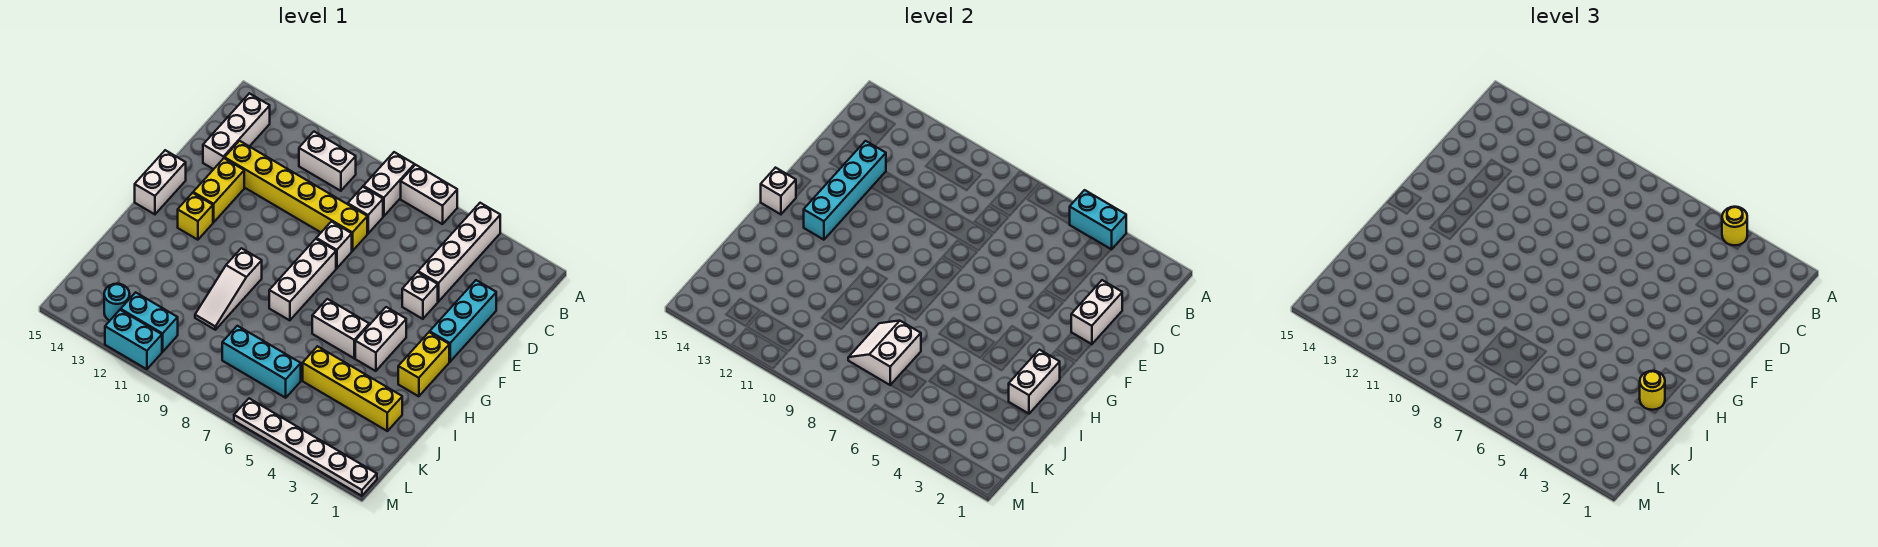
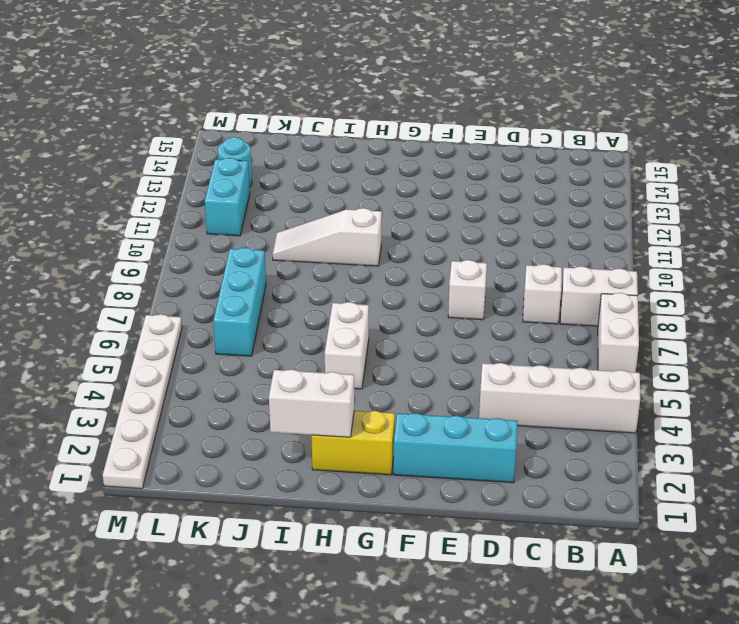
none -> white 1x2 brick [299,132,356,191]
none -> white 1x3 brick [203,93,270,169]
none -> yellow 1x6 brick [225,141,367,251]
none -> white 1x1 brick [402,272,438,319]

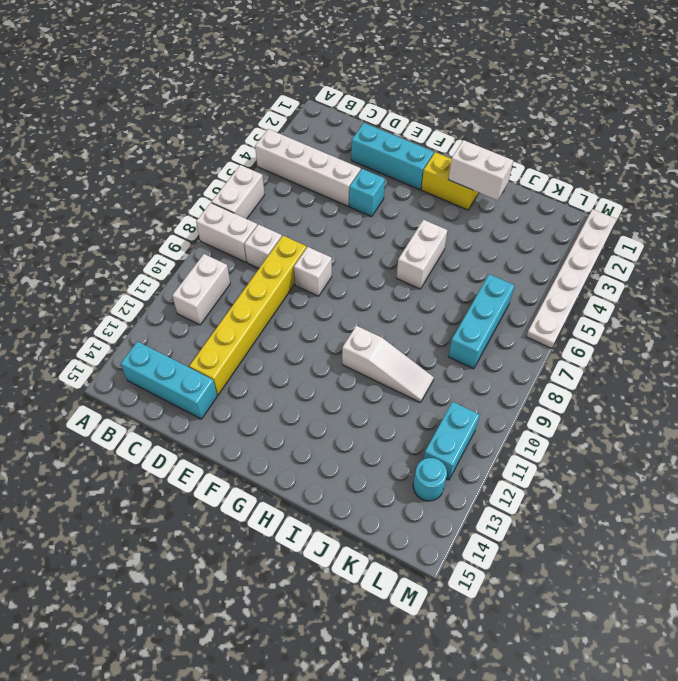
cyan 1x3 brick [121,342,217,419] -> white 1x3 brick [203,93,270,169]
cyan 1x1 brick [349,169,385,217] -> white 1x1 brick [402,272,438,319]
none -> yellow 1x2 brick [193,158,244,222]
none -> white 1x3 brick [269,239,336,320]
none -> white 1x2 brick [135,150,186,214]
none -> white 1x2 brick [355,307,406,371]

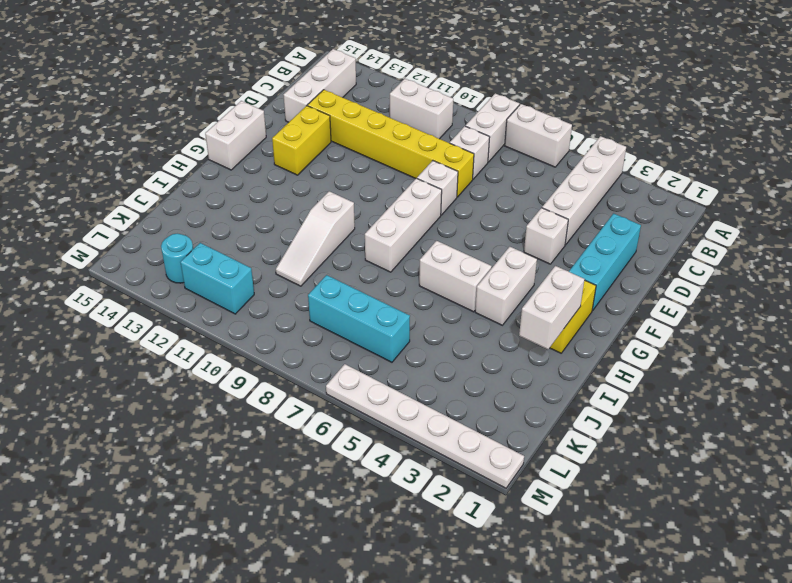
none -> yellow 1x1 brick [178,193,213,240]
none -> yellow 1x4 brick [303,346,402,431]
none -> cyan 1x2 brick [105,310,162,369]
none -> cyan 1x2 brick [1070,190,1126,249]

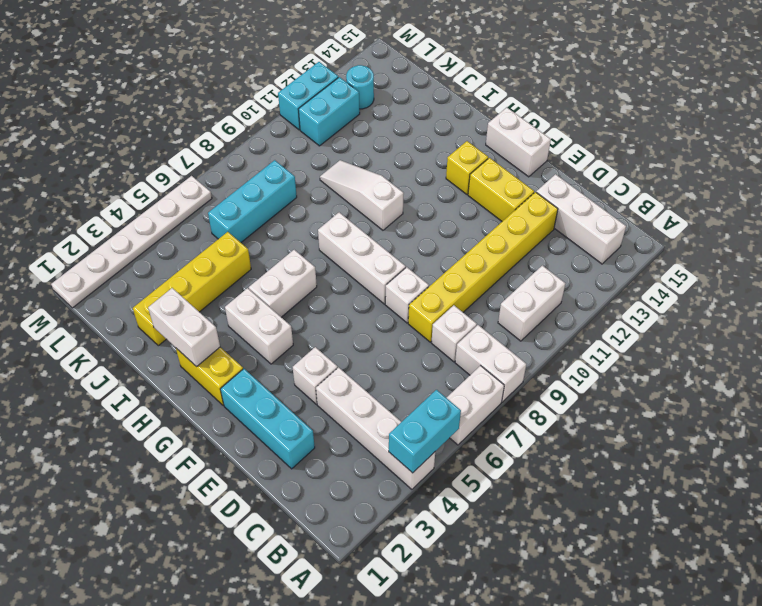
none -> white 1x2 brick [1071,280,1122,344]
none -> cyan 1x4 brick [804,141,886,240]
none -> white 1x1 brick [761,168,796,214]
none -> white 2x2 slope [848,321,921,385]

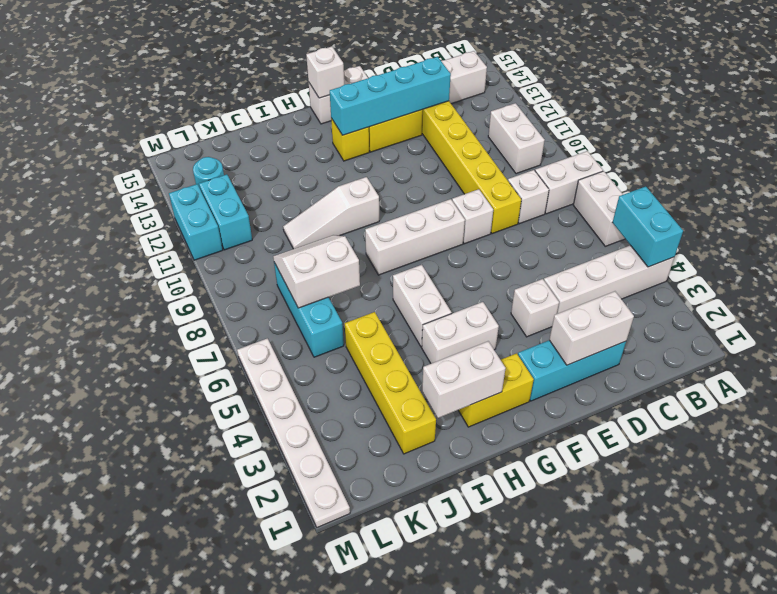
none -> yellow 1x1 round brick [1722,207,1747,245]
none -> yellow 1x1 round brick [1640,371,1665,410]

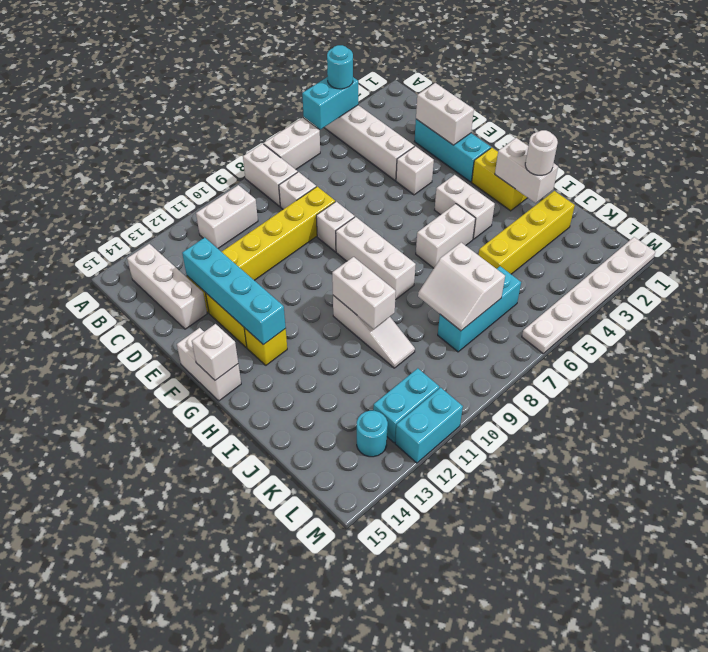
cyan 1x1 round brick [327,45,353,89] -> yellow 1x1 round brick [1722,207,1747,245]
white 1x2 brick [332,257,396,329] -> none
white 1x1 round brick [525,130,558,175] -> yellow 1x1 round brick [1640,371,1665,410]

